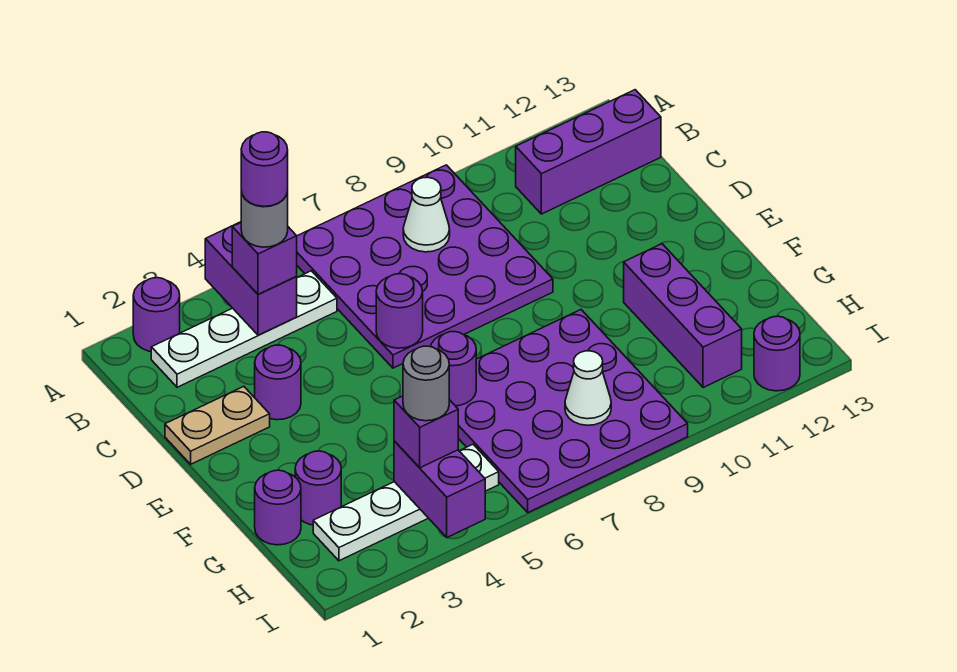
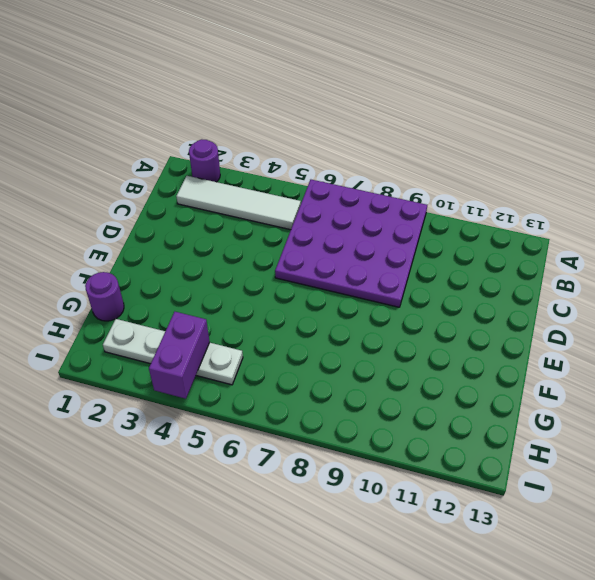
white 1x4 tile [176,176,301,230] -> white 1x4 plate [151,271,337,387]
none -> purple 1x3 brick [516,90,661,214]
none -> tan 1x2 plate [165,386,270,464]
none -> purple 1x1 round brick [255,345,301,420]

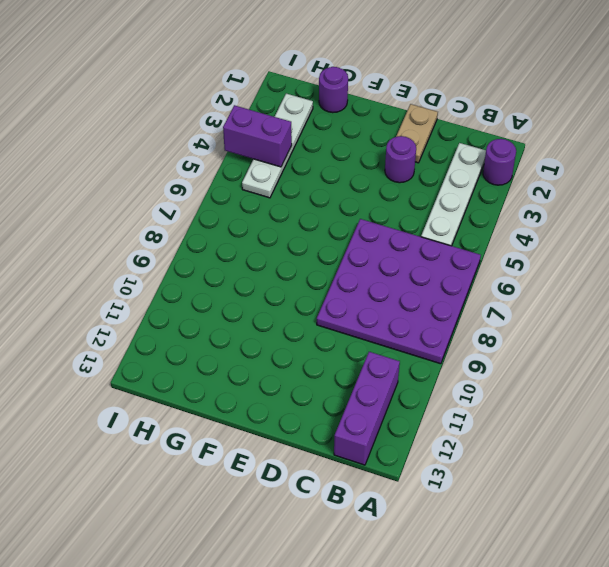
none -> purple 4x4 plate [456,310,688,512]
none -> purple 1x3 brick [624,244,742,388]
none -> purple 1x1 round brick [295,451,341,525]

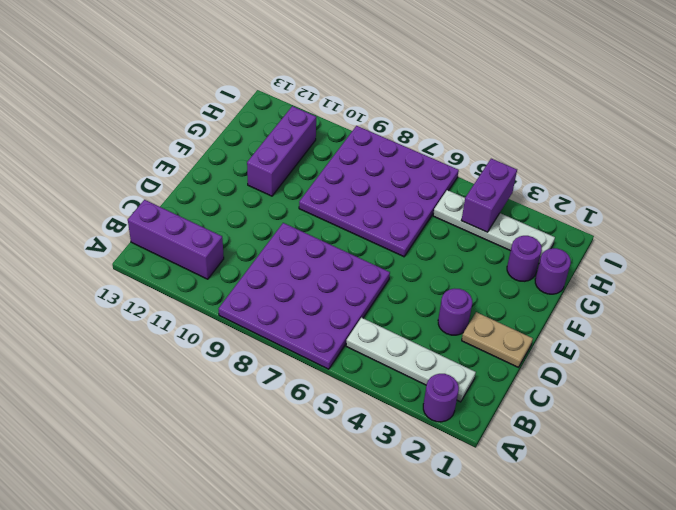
none -> purple 1x1 round brick [754,316,800,391]
none -> purple 1x2 brick [205,222,297,335]
none -> white 1x1 cone [403,177,450,252]

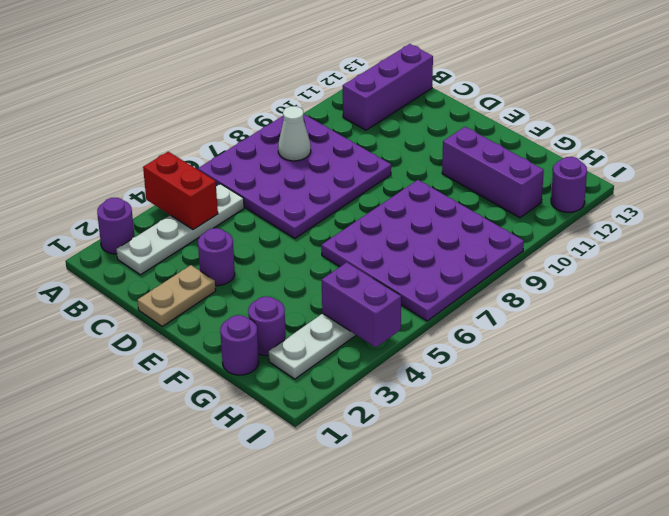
red 1x2 brick [143,152,218,230] -> purple 1x2 brick [205,222,297,335]
none -> purple 1x1 round brick [376,274,423,348]
none -> purple 1x1 round brick [431,332,476,406]
none -> white 1x1 cone [565,351,611,425]

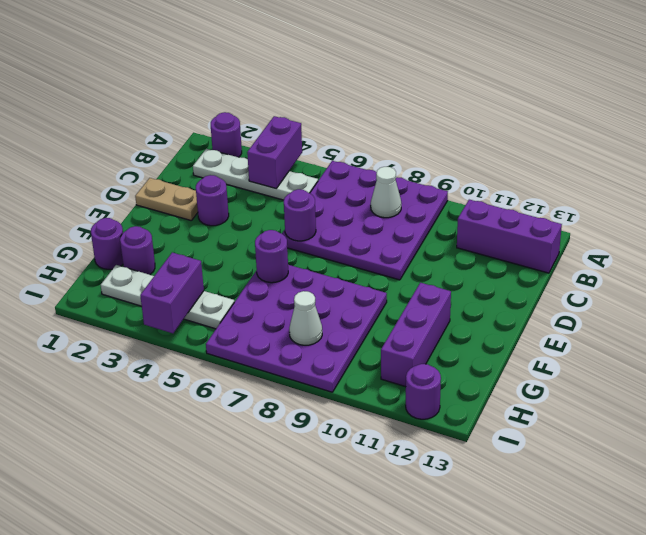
none -> purple 1x1 brick [232,223,297,295]
none -> purple 1x1 brick [394,396,458,468]
none -> grey 1x1 round brick [241,191,288,247]

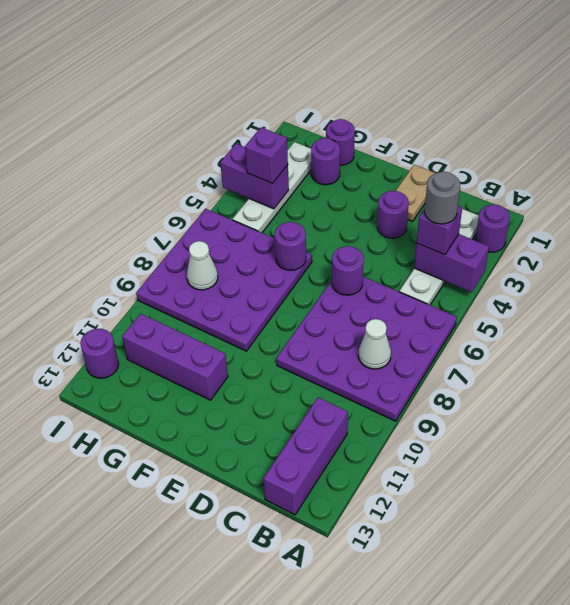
none -> grey 1x1 round brick [403,346,449,421]
none -> purple 1x1 round brick [241,132,288,206]

